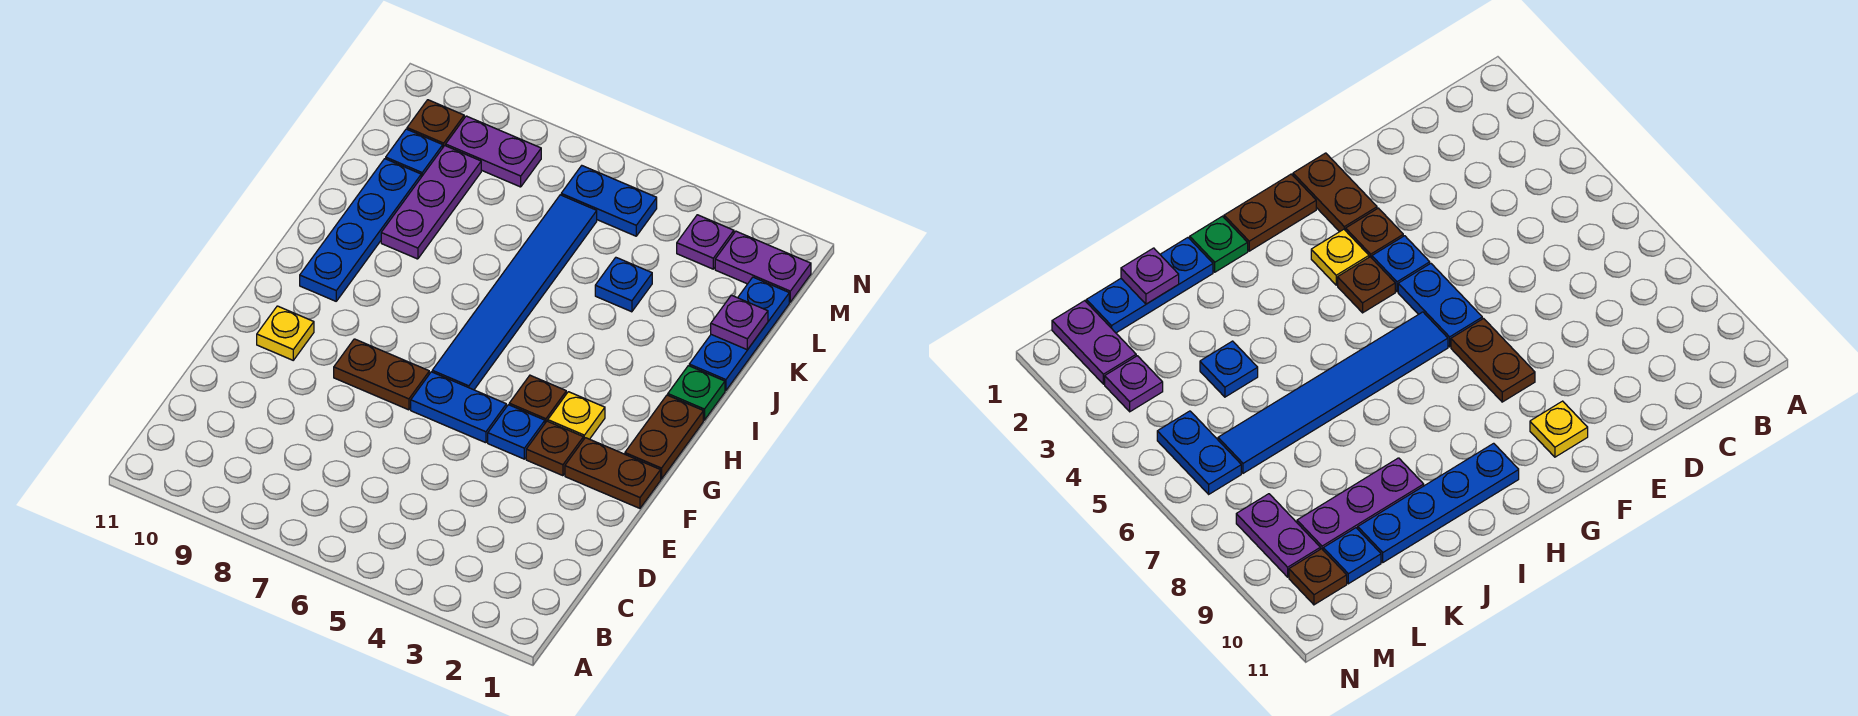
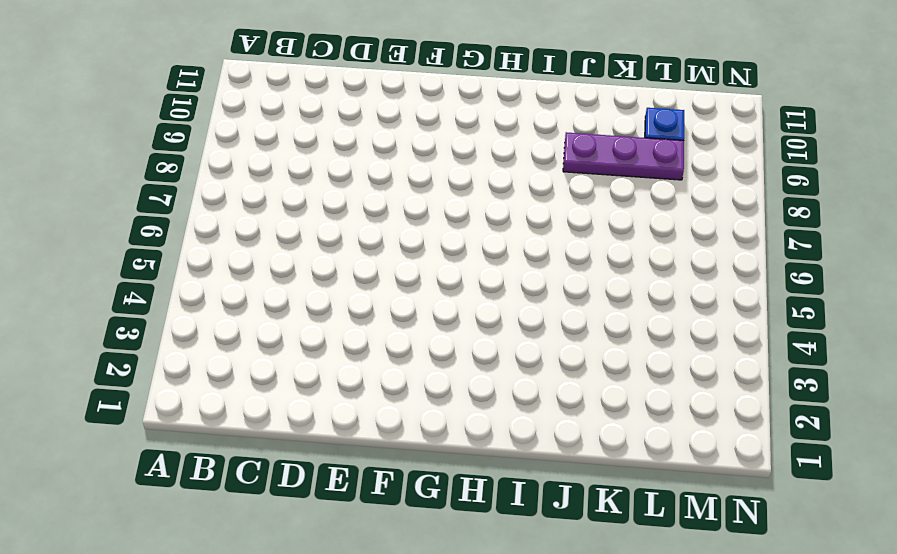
none -> brown 1x2 plate [565,438,661,508]
none -> brown 1x1 plate [526,421,583,476]
none -> blue 1x1 plate [488,405,545,459]

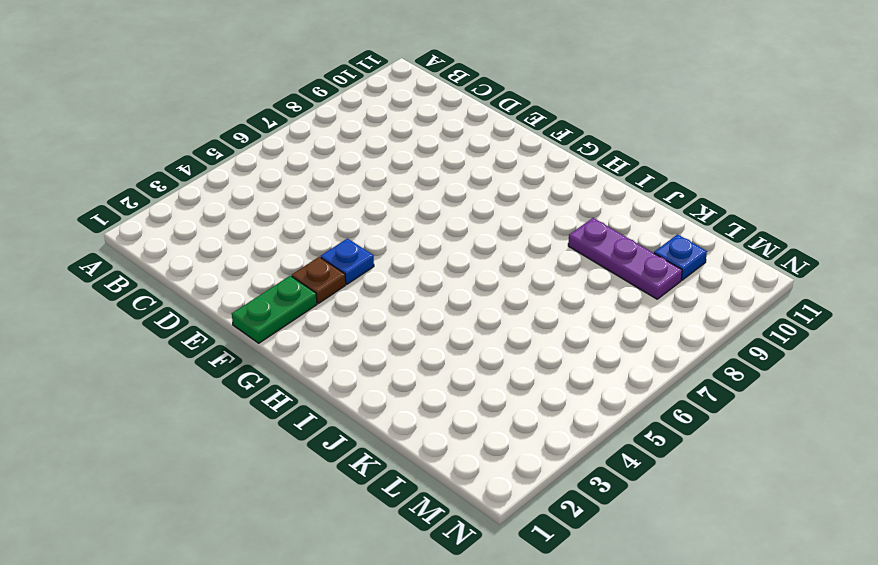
green 1x2 plate [232,276,317,343] -> brown 1x2 plate [565,438,661,508]
none -> blue 1x2 plate [411,372,506,443]
none -> brown 1x2 plate [334,339,429,410]
none -> yellow 1x1 plate [257,306,314,360]

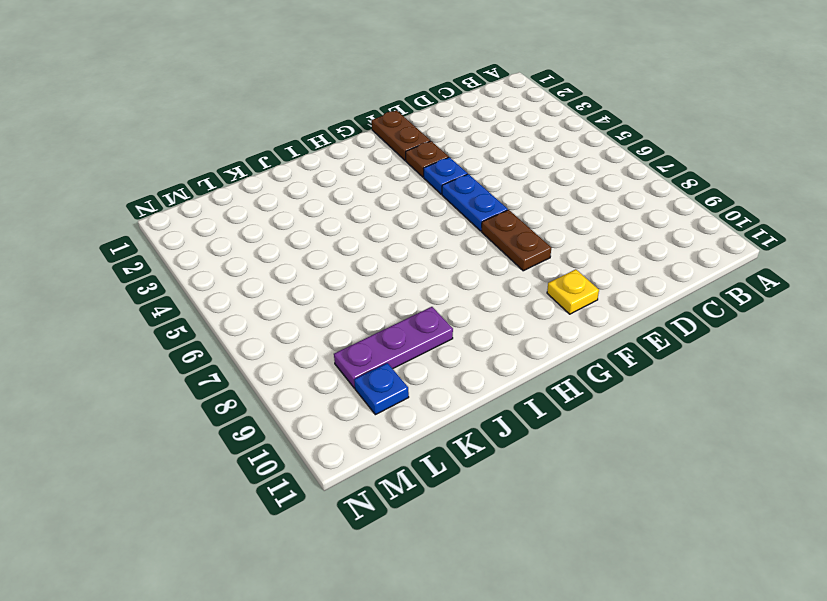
none -> brown 1x2 plate [625,395,703,479]
none -> yellow 1x1 plate [548,392,605,440]
none -> brown 1x1 plate [509,375,566,423]

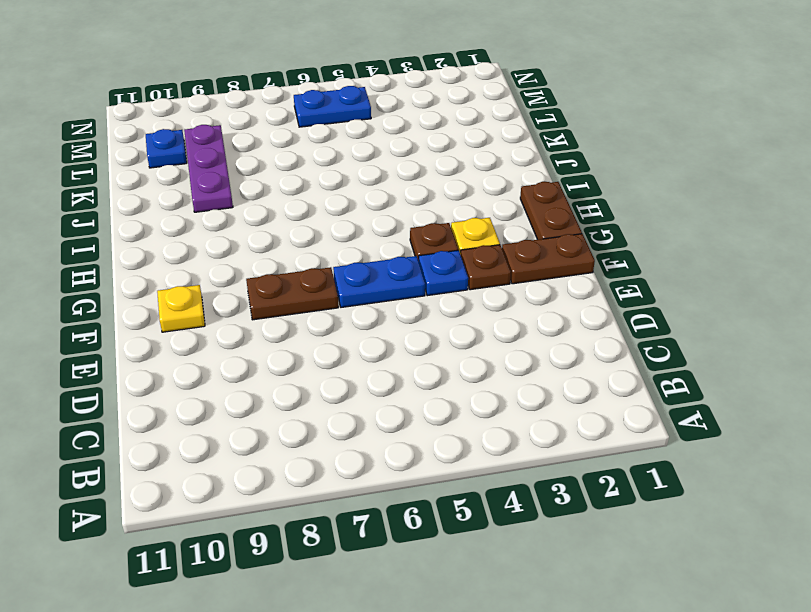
none -> blue 1x6 tile [432,195,597,390]
none -> blue 1x4 plate [300,159,421,301]
none -> green 1x1 plate [668,366,725,420]

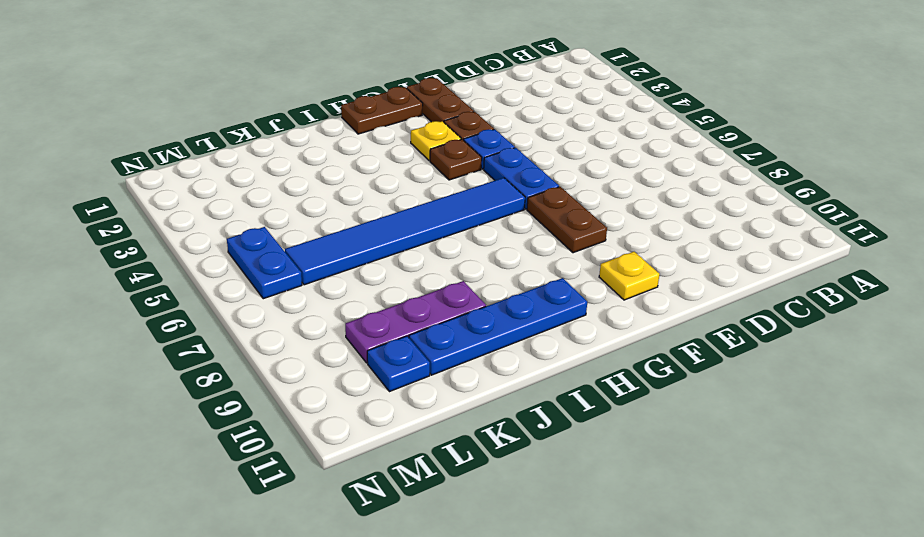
none -> green 1x1 plate [668,366,725,420]
none -> blue 1x3 plate [689,277,789,391]
none -> blue 1x1 plate [595,258,652,312]

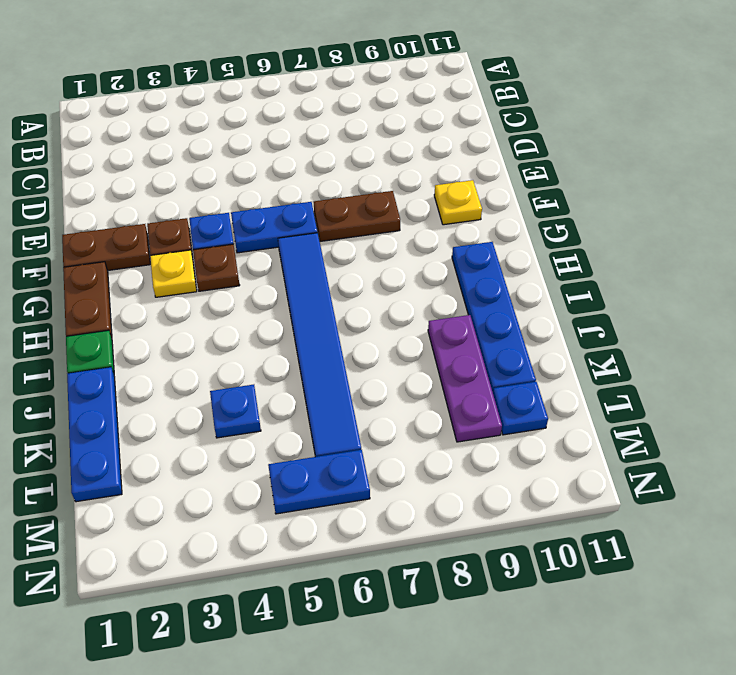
none -> purple 1x2 plate [715,231,811,302]
none -> purple 1x1 plate [677,215,734,269]
none -> purple 1x2 plate [446,116,541,187]

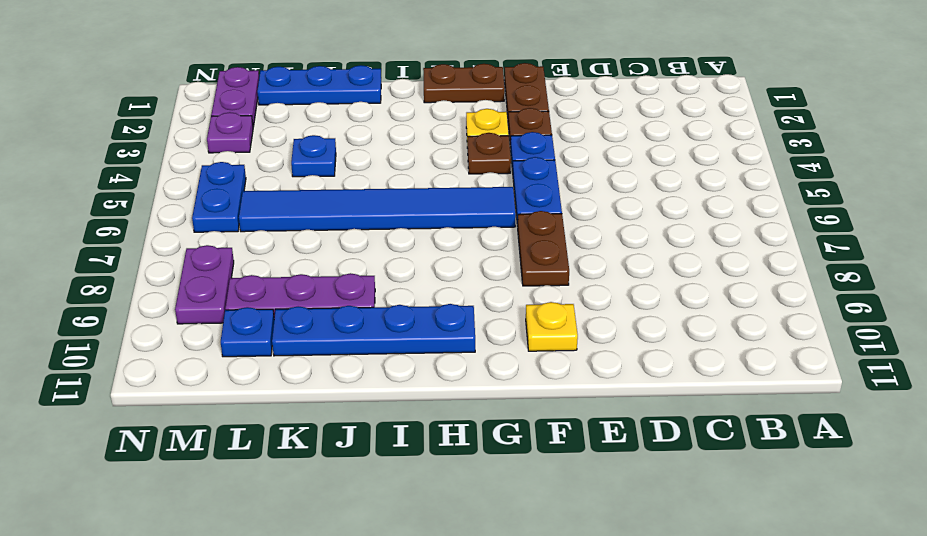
none -> green 1x1 plate [668,366,725,420]
none -> brown 1x1 plate [407,100,464,147]
none -> purple 1x1 plate [711,295,768,350]

